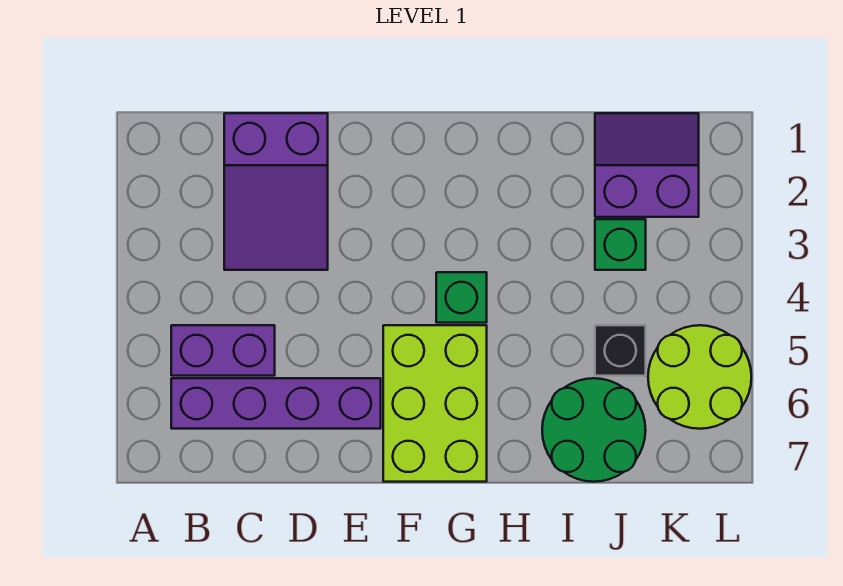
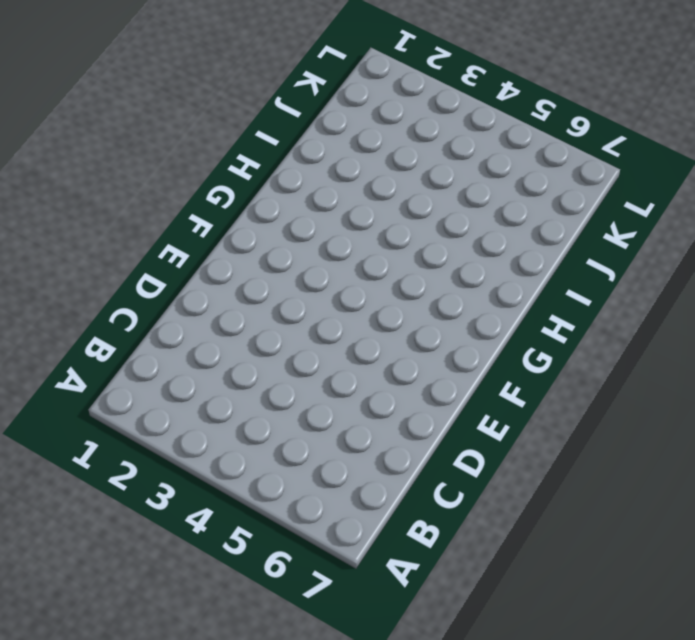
none -> purple 1x2 brick [171,325,275,376]
none -> purple 1x4 brick [171,378,381,429]

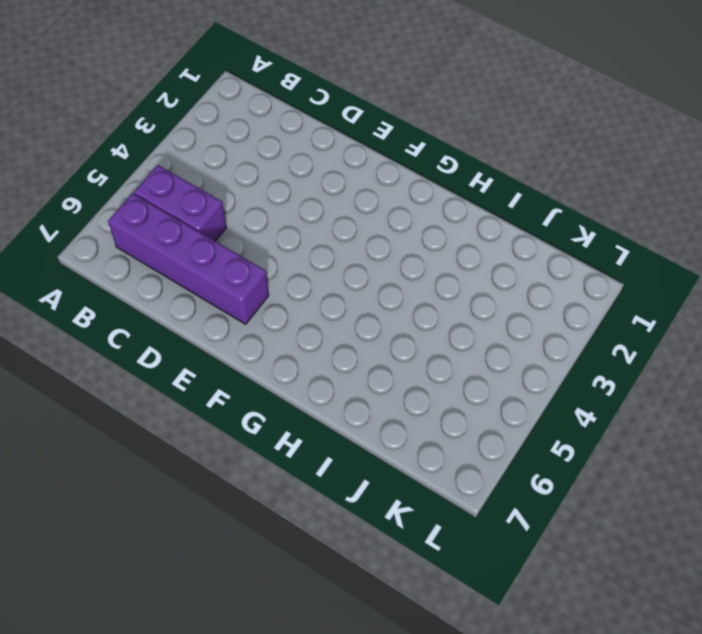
none -> purple 2x3 slope [224,113,328,270]
none -> lime 2x3 brick [383,325,487,482]

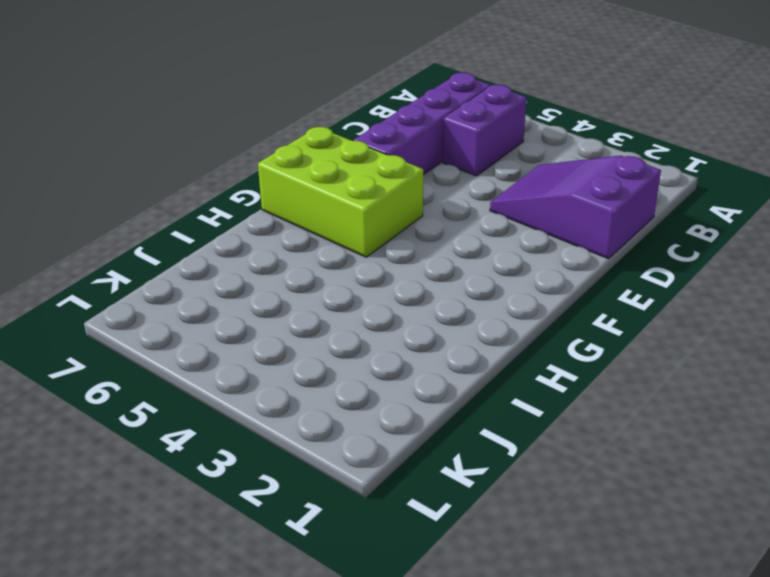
none -> green 1x1 brick [436,272,487,323]
none -> green 2x2 round brick [542,378,646,482]

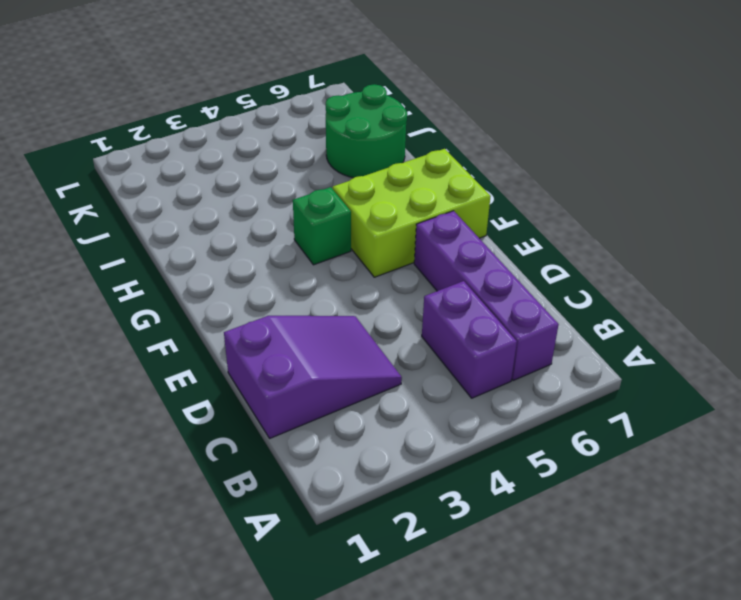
none -> purple 2x2 slope [595,113,699,217]
none -> green 1x1 brick [595,219,646,270]

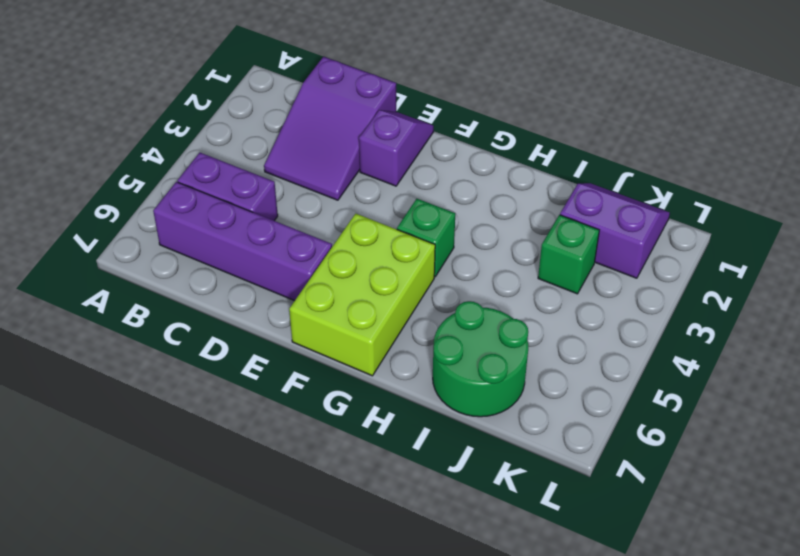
purple 1x2 slope [359,110,434,186] -> none
none -> black 1x1 brick [595,325,646,376]
none -> lime 2x2 round brick [648,325,751,429]

